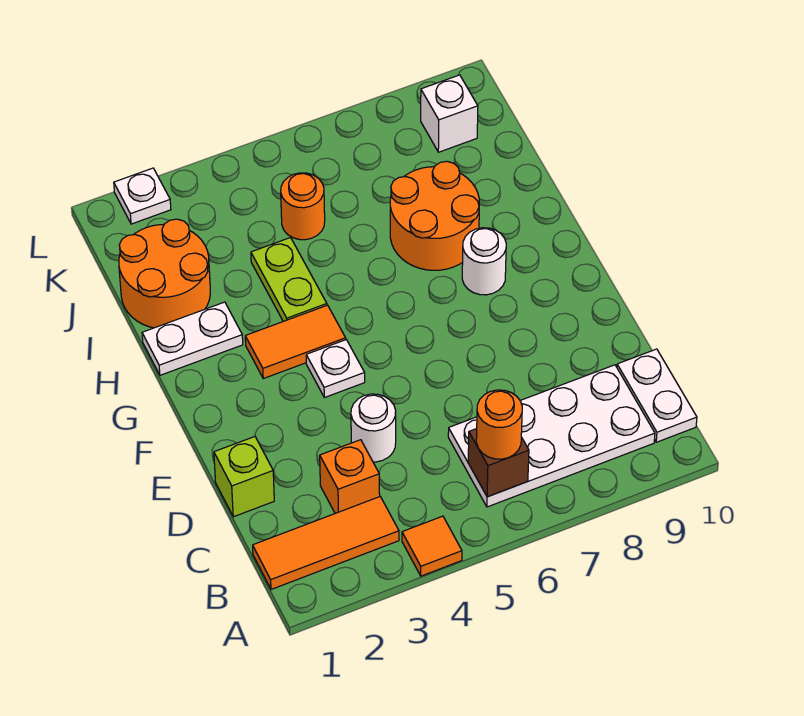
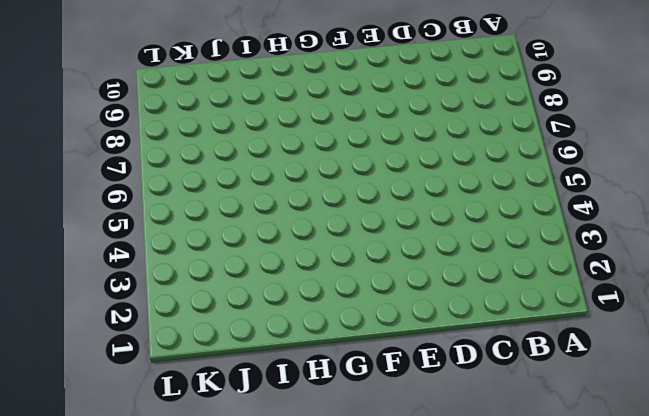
none -> orange 1x1 tile [402,516,462,576]
none -> orange 1x3 tile [253,497,399,589]
none -> white 2x4 plate [448,365,655,507]

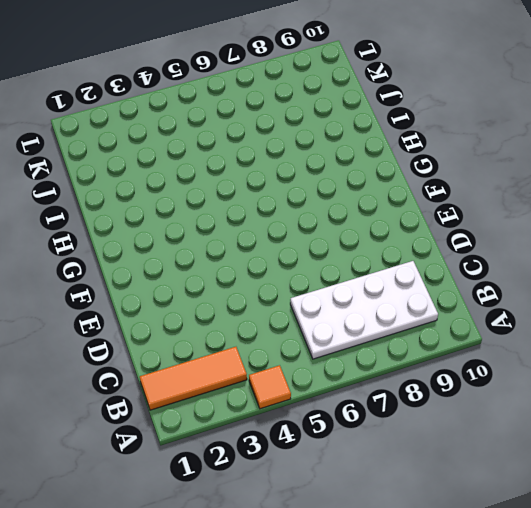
none -> white 1x2 plate [617,349,697,442]
none -> orange 1x1 brick [320,440,380,513]
none -> lime 1x1 brick [214,437,274,517]

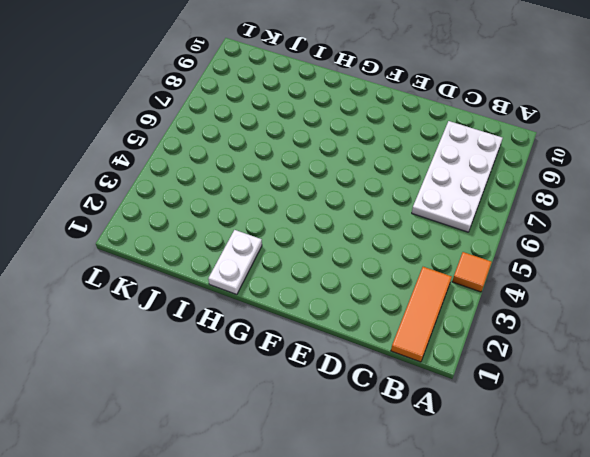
none -> white 1x2 plate [617,349,697,442]
none -> orange 1x1 brick [320,440,380,513]
none -> lime 1x1 brick [214,437,274,517]

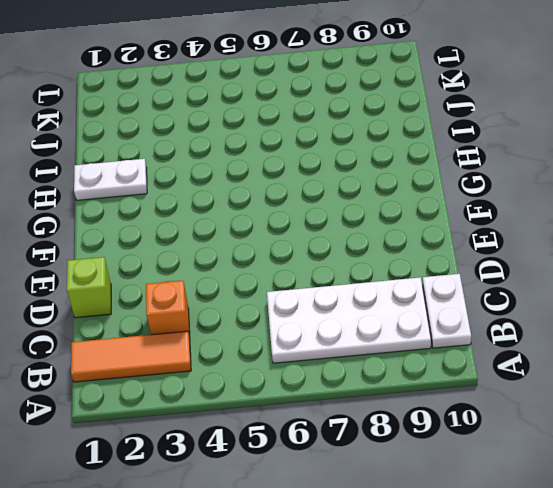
none -> orange 1x1 tile [402,516,462,576]
none -> white 1x1 round brick [351,394,396,462]
none -> white 1x1 plate [306,340,365,398]

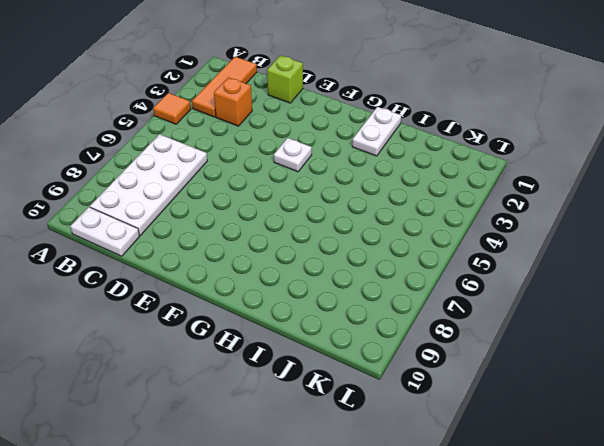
none -> white 1x1 round brick [351,394,396,462]
none -> orange 1x2 tile [245,305,346,378]
none -> white 1x1 round brick [462,228,506,295]

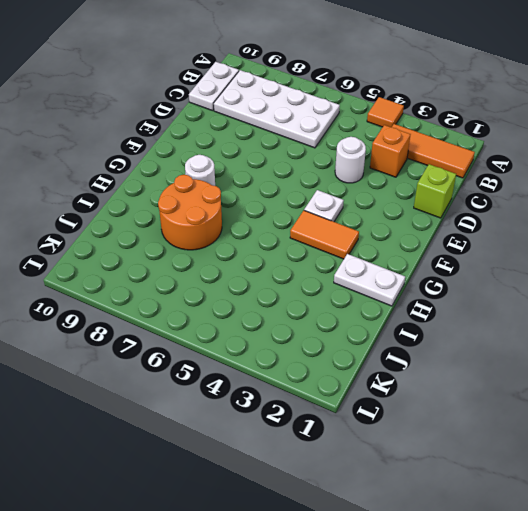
none -> lime 1x2 plate [251,238,327,321]
none -> orange 2x2 round brick [119,219,210,328]
none -> orange 1x1 round brick [281,173,325,240]

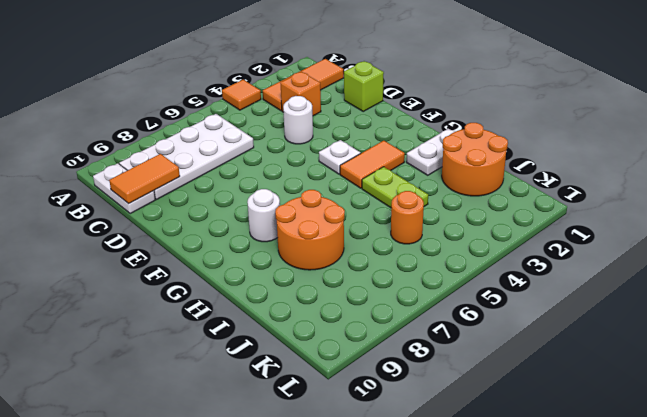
orange 1x2 tile [109,154,180,204] -> none
none -> white 1x1 brick [421,75,478,152]
none -> white 1x1 plate [114,168,171,224]
none -> brown 1x1 brick [468,429,529,497]

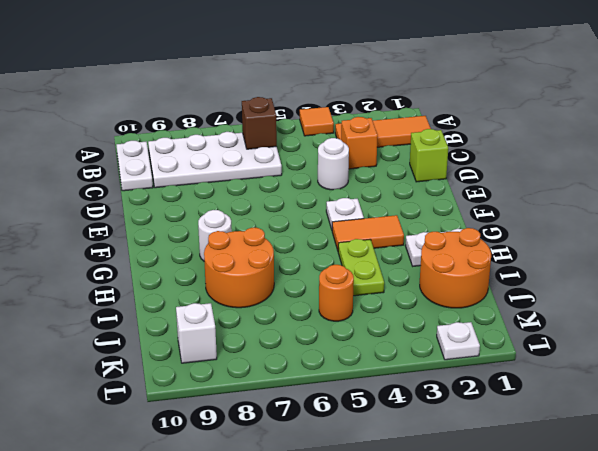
none -> orange 1x1 round brick [476,390,522,459]

